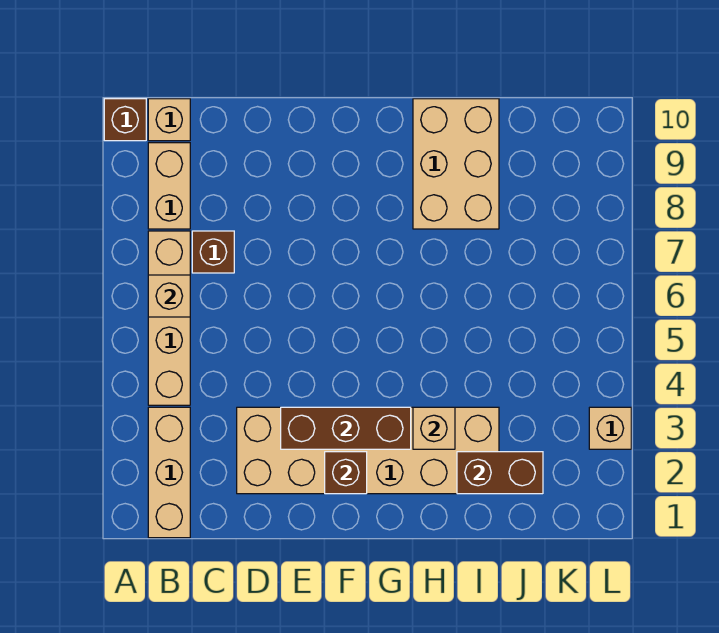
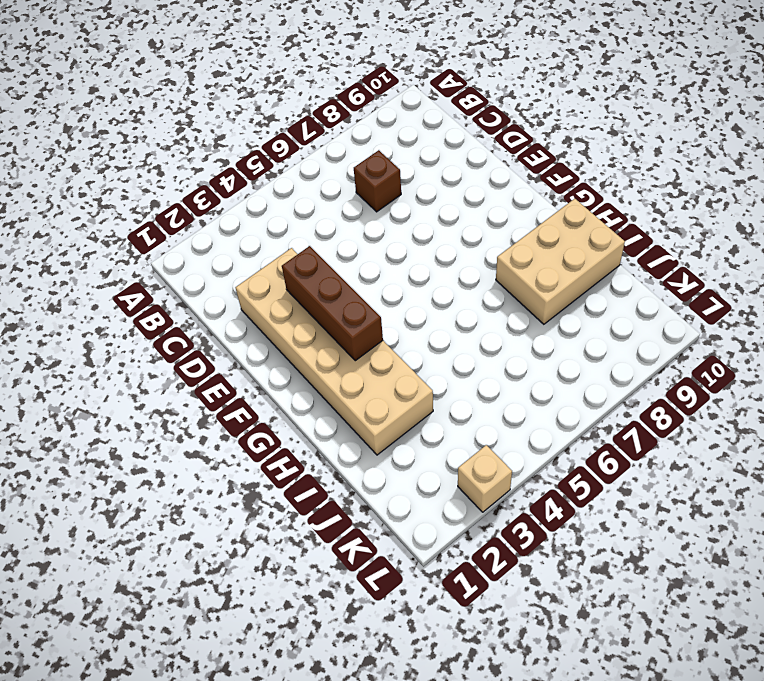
none -> brown 1x1 brick [104,99,146,141]
none -> tan 1x3 brick [148,407,190,538]
none -> tan 1x4 brick [148,231,190,405]

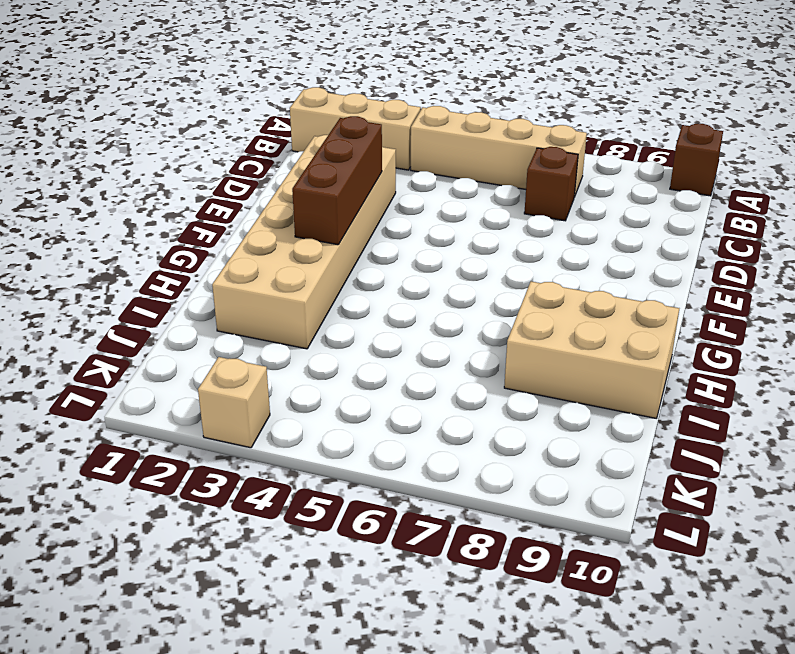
none -> tan 1x2 brick [148,143,190,229]
none -> tan 1x1 brick [148,99,190,141]
none -> tan 1x1 brick [148,275,190,317]

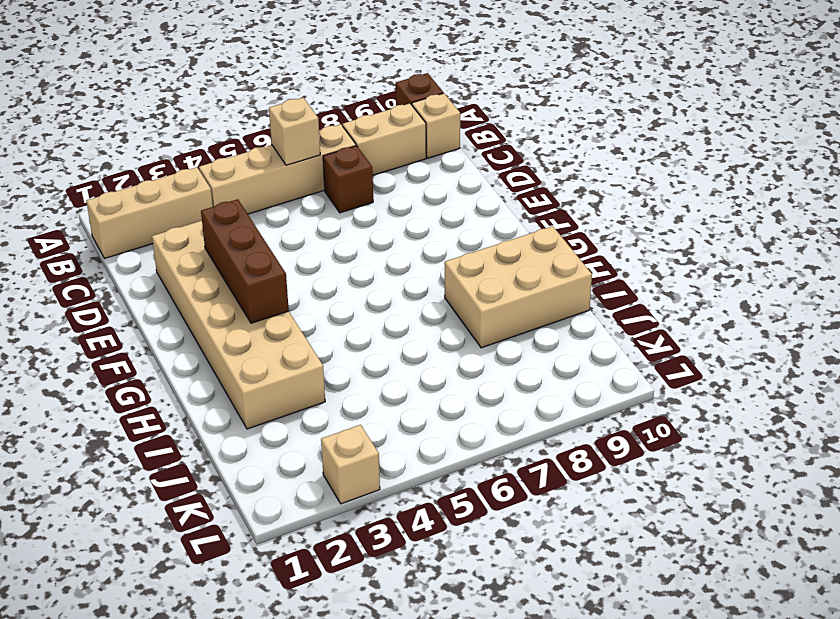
none -> brown 1x1 brick [325,452,367,494]
none -> tan 1x1 brick [413,407,455,449]
none -> brown 1x2 brick [457,452,543,494]

